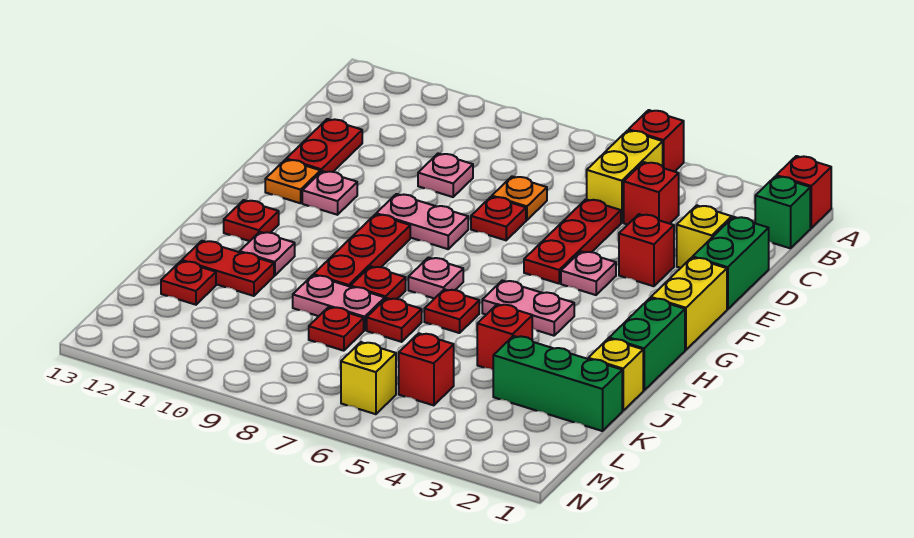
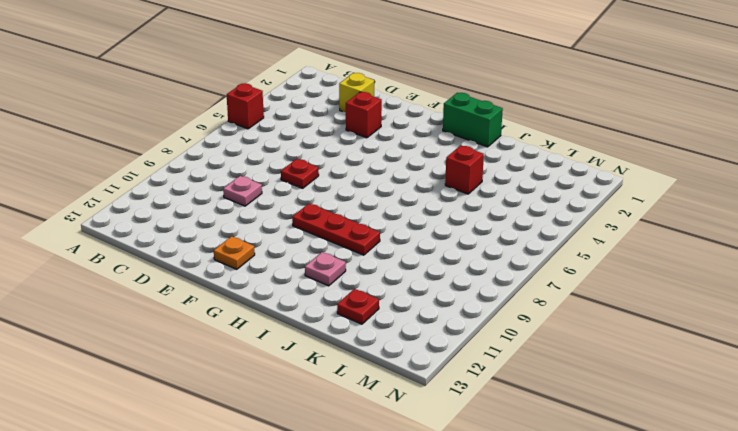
none -> red 1x1 brick [776,156,831,228]
none -> green 1x1 brick [755,176,810,248]
none -> yellow 1x2 brick [587,130,663,223]
none -> red 1x1 brick [624,162,679,225]

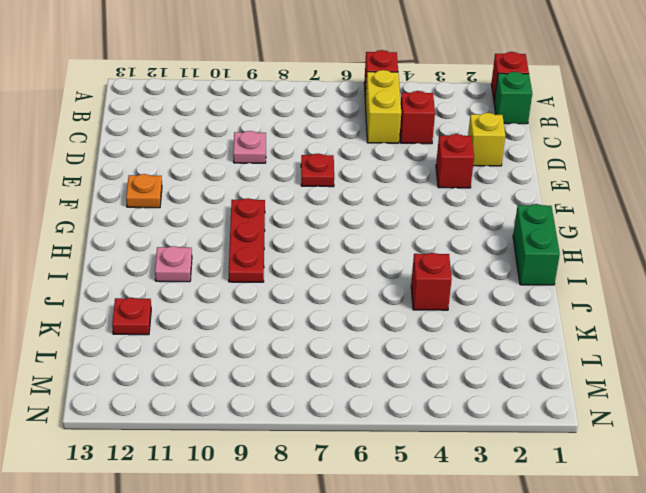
none -> green 1x2 brick [693,217,769,309]
none -> red 1x3 plate [524,199,621,284]
none -> orange 1x1 plate [492,176,547,220]
none -> red 1x2 plate [286,119,362,172]

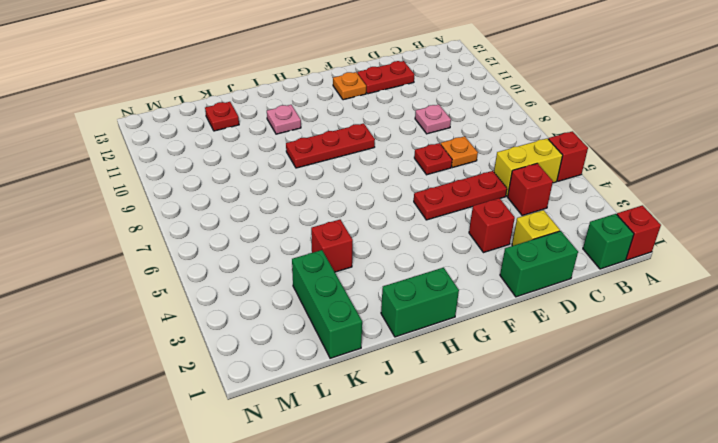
none -> yellow 1x2 brick [651,257,727,350]
none -> pink 1x1 plate [561,251,616,295]
none -> pink 1x2 plate [376,194,468,249]
none -> pink 1x1 plate [302,171,357,215]

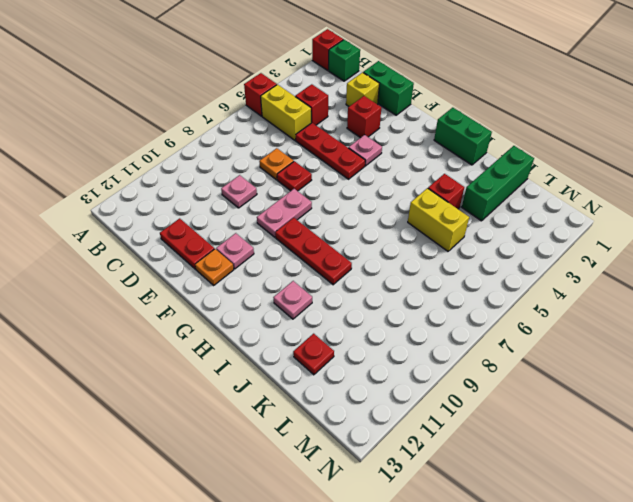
yellow 1x2 brick [408,188,469,251] -> yellow 1x2 brick moved to [651,257,727,350]
none -> pink 1x2 plate [482,280,574,336]
none -> pink 1x1 plate [408,258,463,299]
none -> red 1x1 plate [224,200,279,241]
none -> red 1x1 plate [424,289,479,333]

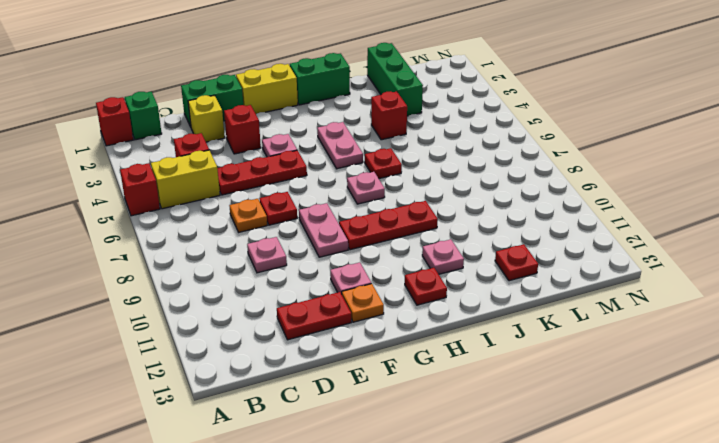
none -> red 1x1 plate [351,266,406,299]
none -> yellow 1x1 brick [588,339,643,411]
none -> red 1x1 plate [367,298,422,342]
none -> pink 1x2 plate [293,275,385,330]

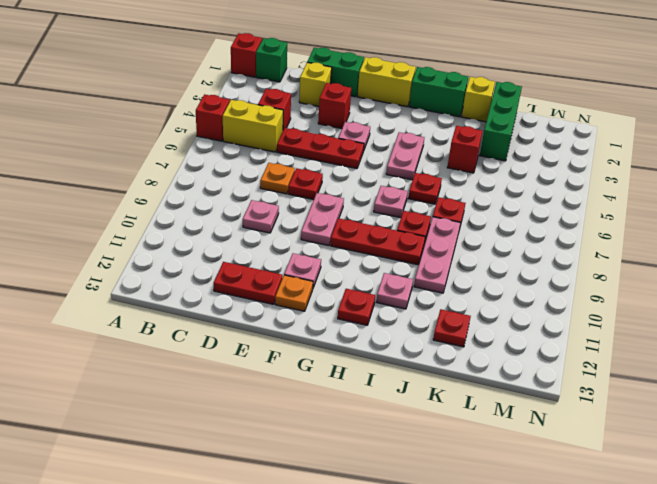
pink 1x3 plate [414,217,461,293] -> pink 1x2 plate [293,275,385,330]
none -> red 1x2 plate [182,241,274,296]
none -> red 1x1 plate [309,307,364,351]
none -> red 1x1 brick [399,333,454,405]
none -> yellow 1x1 brick [341,342,396,414]

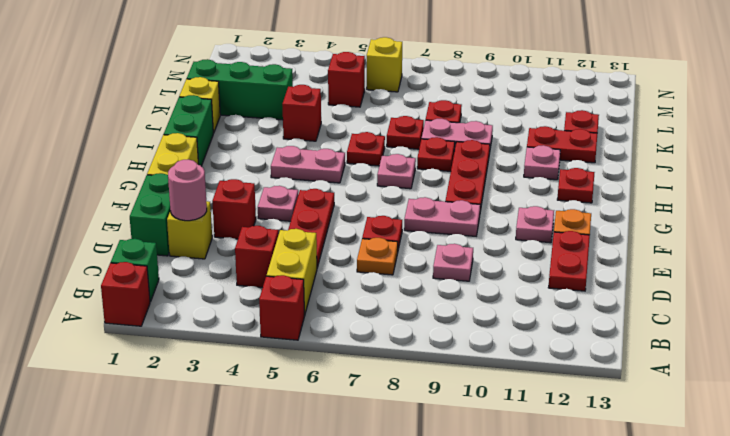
pink 1x1 round brick [168,160,207,221] -> none

